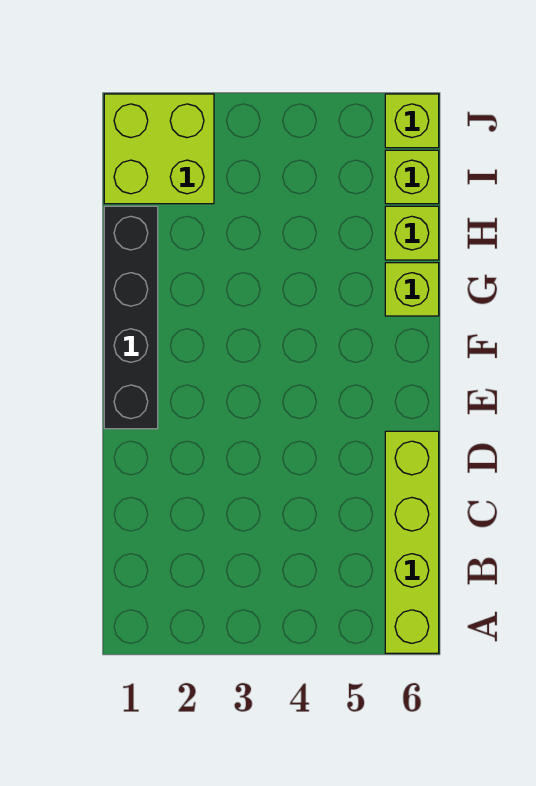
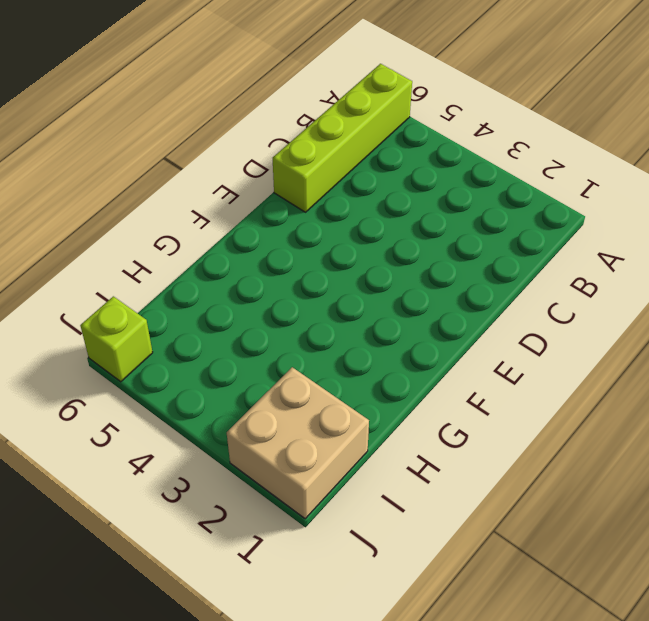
tan 2x2 brick [227,367,369,519] -> lime 2x2 brick [104,94,214,204]
none -> black 1x4 brick [104,206,158,429]
none -> lime 1x1 brick [385,263,439,316]

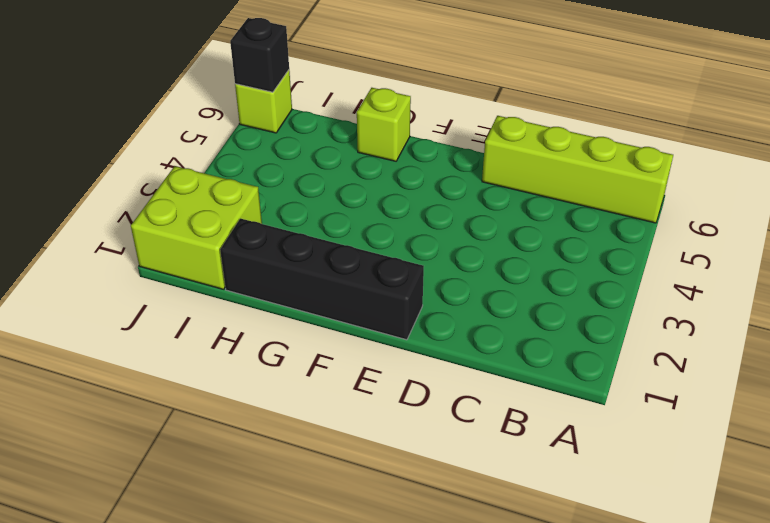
black 1x1 brick [230,18,289,92] -> none
none -> lime 1x1 brick [385,206,439,260]
none -> lime 1x1 brick [385,150,439,204]

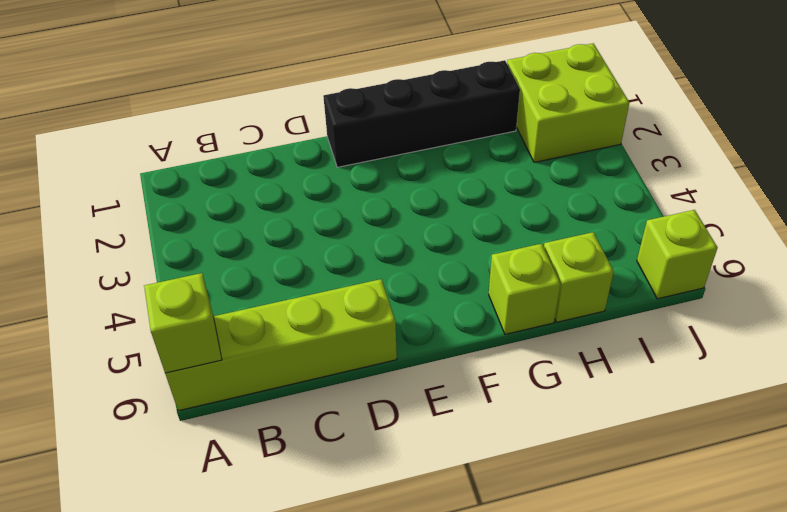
lime 1x1 brick [144,273,222,373] -> lime 1x1 brick moved to [385,150,439,204]

